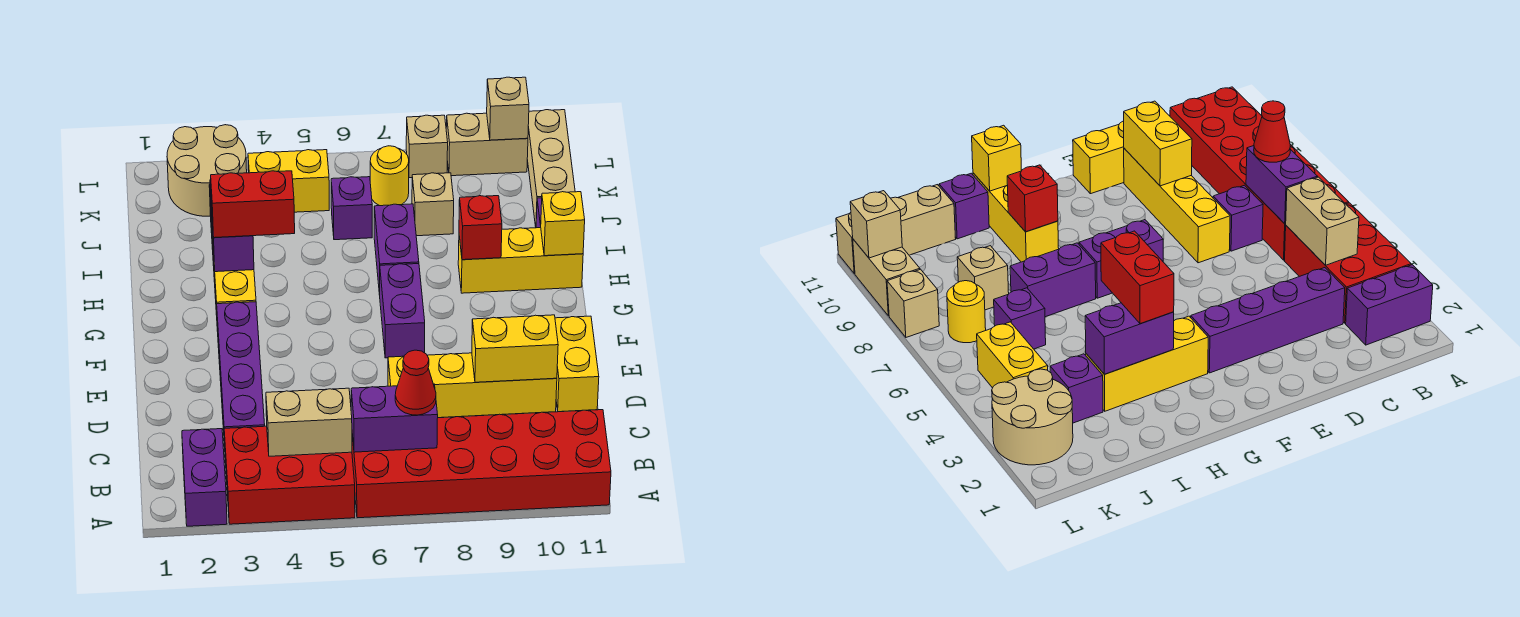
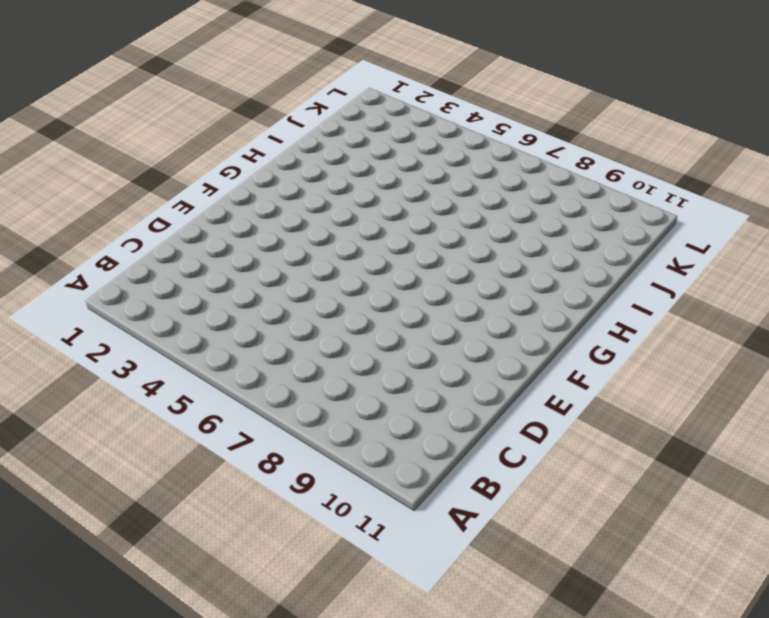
none -> purple 1x2 brick [182,429,227,526]
none -> red 2x3 brick [224,426,355,524]
none -> red 2x6 brick [352,410,611,518]
none -> purple 1x4 brick [217,302,265,447]

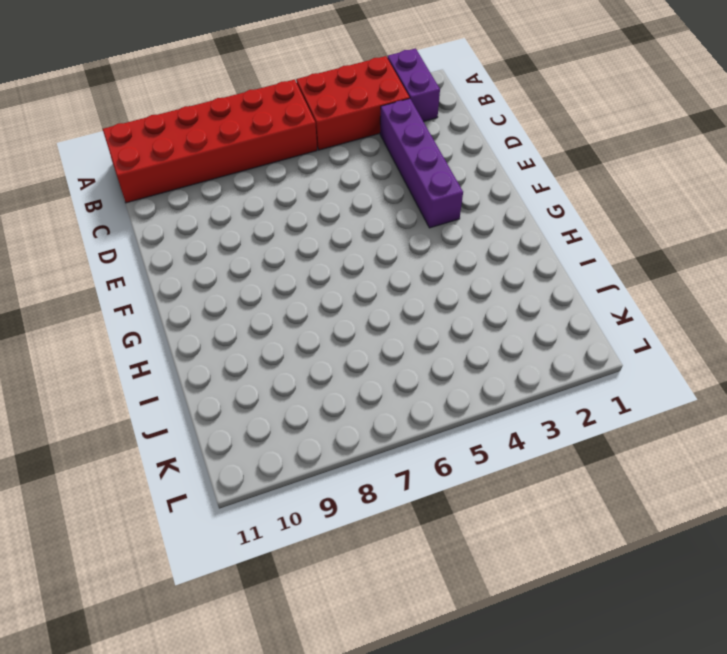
none -> purple 1x1 brick [1213,185,1263,251]
none -> yellow 1x4 brick [388,353,557,418]
none -> yellow 1x2 brick [555,316,599,412]
none -> purple 1x2 brick [380,264,425,358]

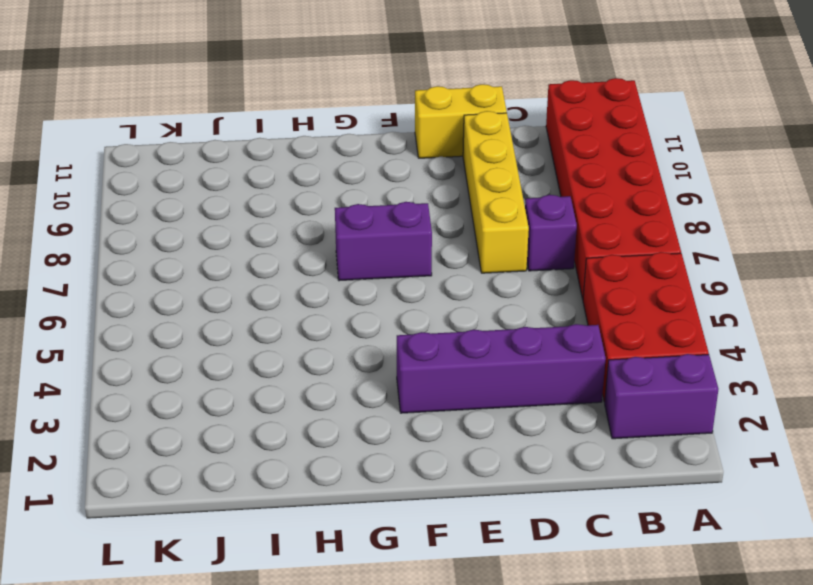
none -> yellow 1x3 brick [211,219,256,331]
none -> purple 1x2 brick [374,204,419,295]
none -> yellow 1x3 brick [458,228,583,293]
none -> purple 1x1 brick [939,173,989,239]

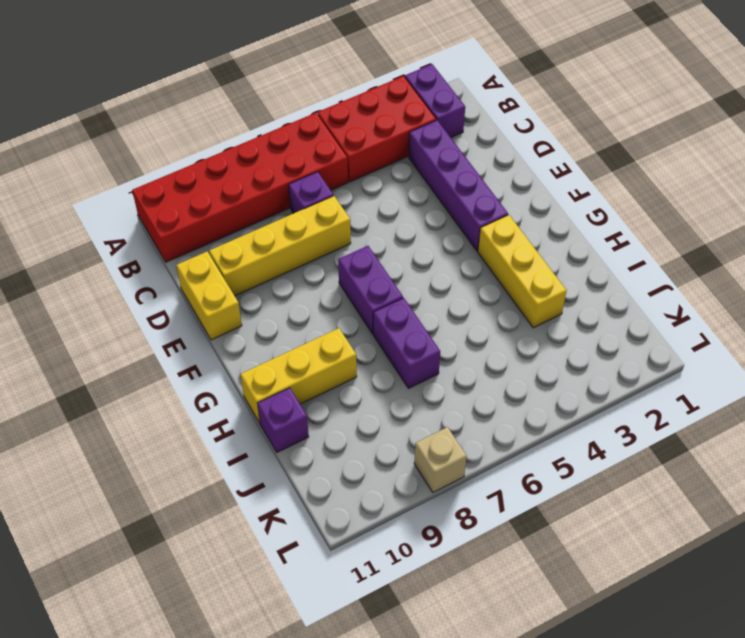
none -> purple 1x1 brick [1050,354,1103,423]
none -> purple 1x1 brick [331,177,372,240]
none -> tan 1x1 brick [412,173,454,236]
none -> tan 1x3 brick [527,110,575,227]

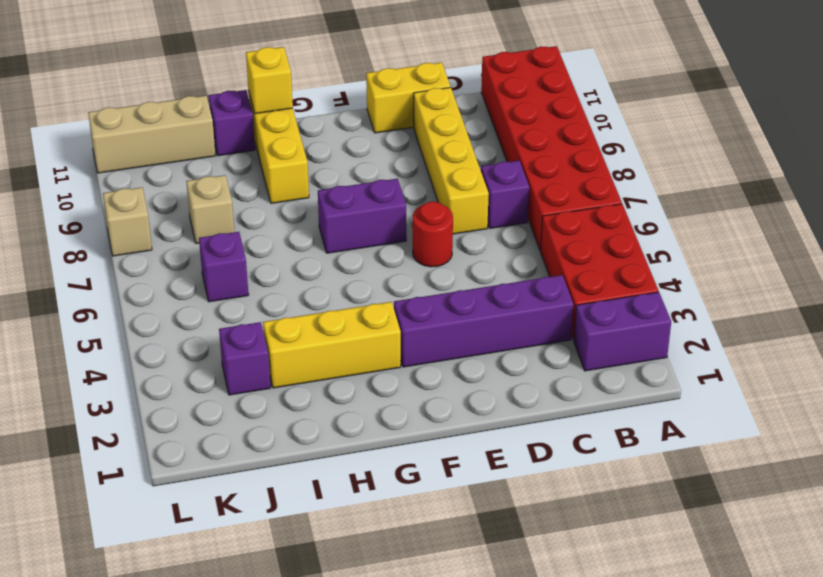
red 1x1 round brick [413,202,453,267] -> none
none -> purple 1x2 brick [374,204,419,295]
none -> tan 2x2 round brick [167,125,247,216]
none -> yellow 1x2 brick [248,150,329,212]
none -> yellow 1x1 round brick [370,146,409,206]

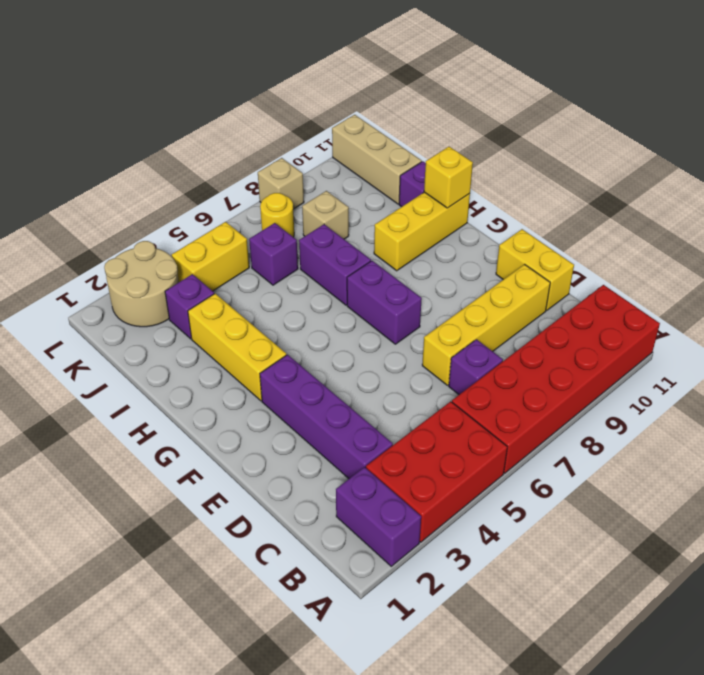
none -> tan 1x2 brick [446,113,528,176]
none -> tan 1x2 brick [266,388,352,456]
none -> purple 1x2 brick [351,384,438,452]
none -> yellow 1x2 brick [472,315,558,382]

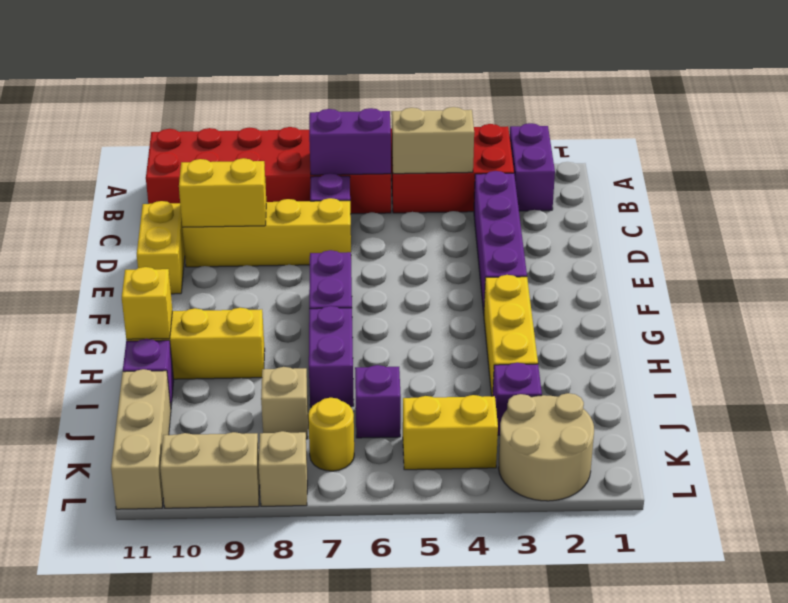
none -> purple 1x2 brick [210,180,254,272]
none -> red 1x1 brick [459,196,502,260]
none -> tan 1x1 brick [487,77,529,140]
none -> red 1x1 cone [395,350,436,415]

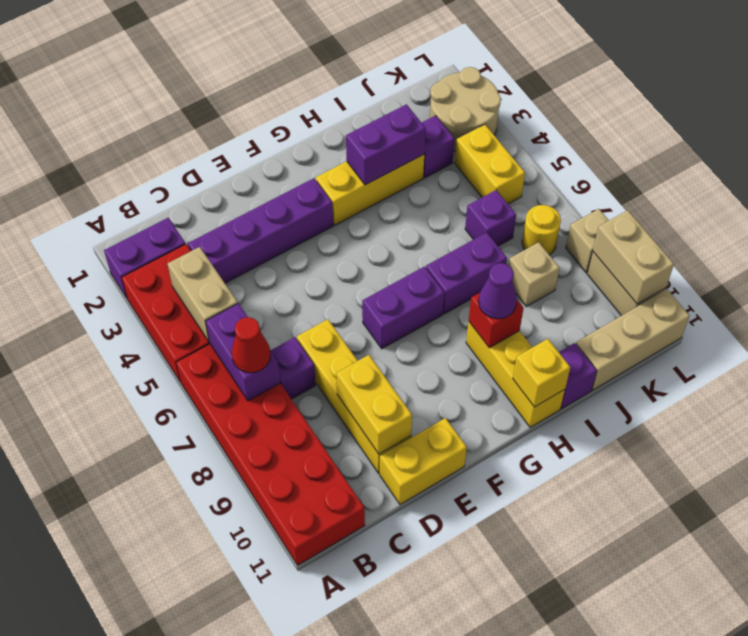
purple 1x1 cone [478,263,517,319] -> none
tan 1x2 brick [593,210,674,304] -> tan 1x1 brick [487,77,529,140]
none -> red 1x2 brick [211,171,295,238]

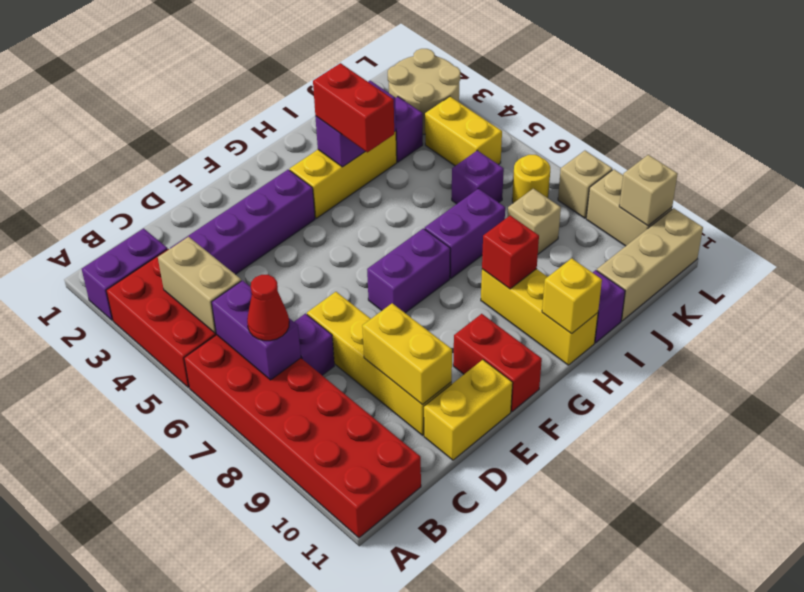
red 1x2 brick [453,314,542,411] -> none

